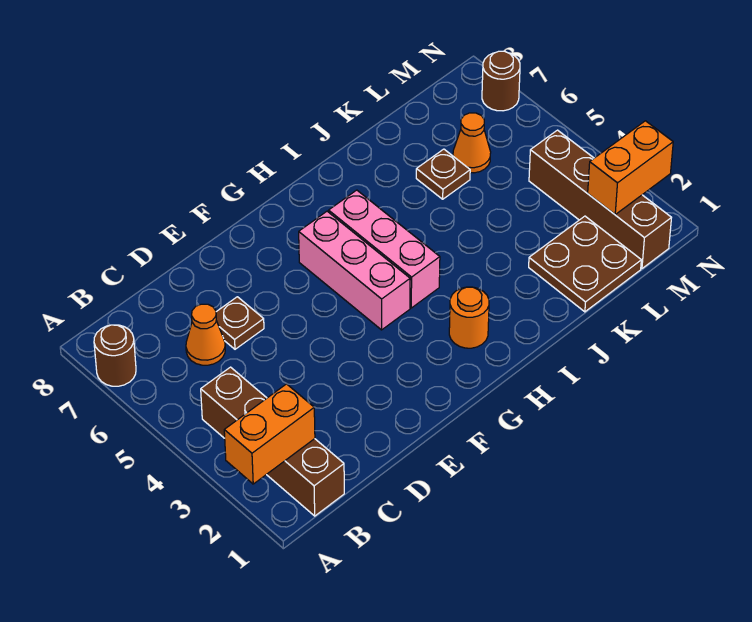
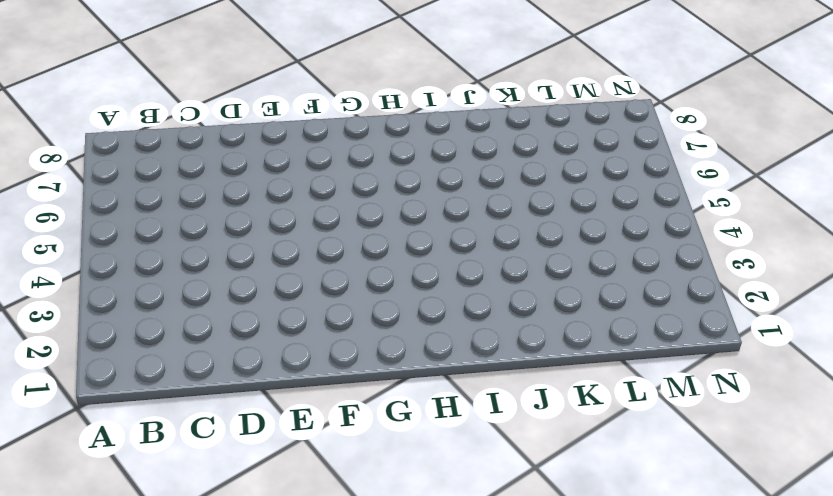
none -> brown 1x1 round brick [94,325,136,386]
none -> brown 1x4 brick [201,367,344,516]
none -> orange 1x1 cone [186,304,225,365]

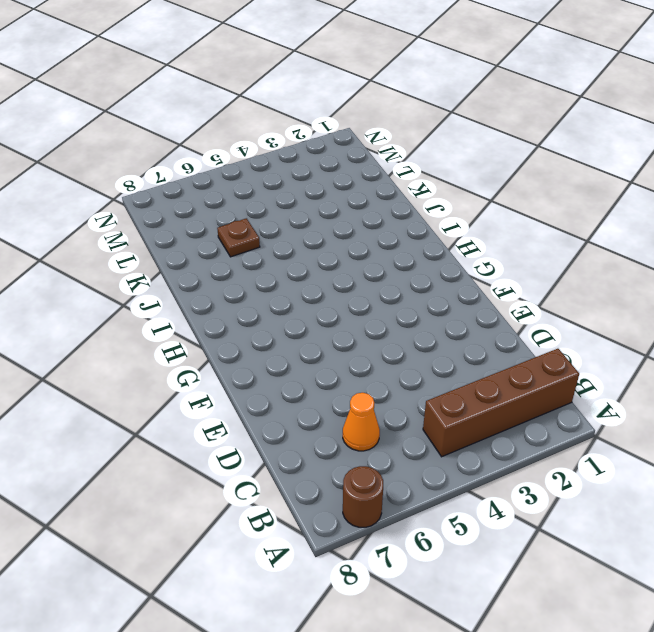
none -> brown 1x1 plate [216,297,264,349]
none -> pink 1x3 brick [299,211,410,330]
none -> orange 1x1 round brick [449,287,489,348]

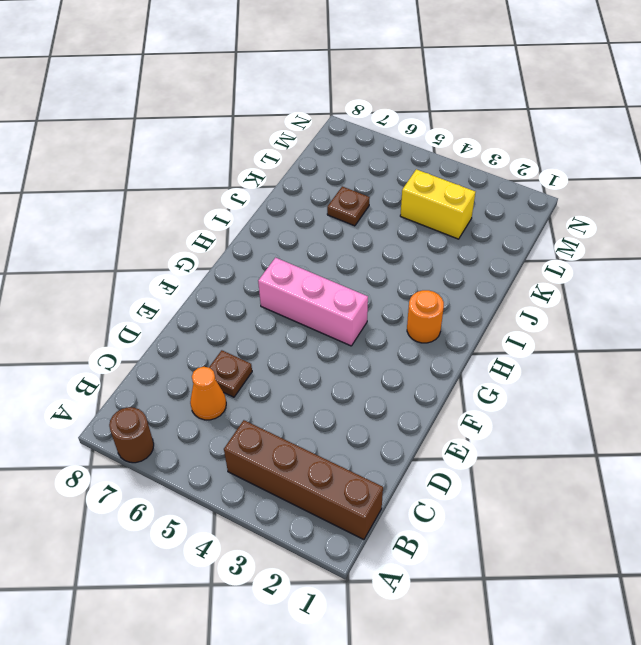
yellow 1x2 brick [400,169,475,239] -> none
none -> pink 1x3 brick [329,190,440,308]
none -> brown 2x2 plate [529,216,641,312]
none -> orange 1x1 cone [453,113,491,173]

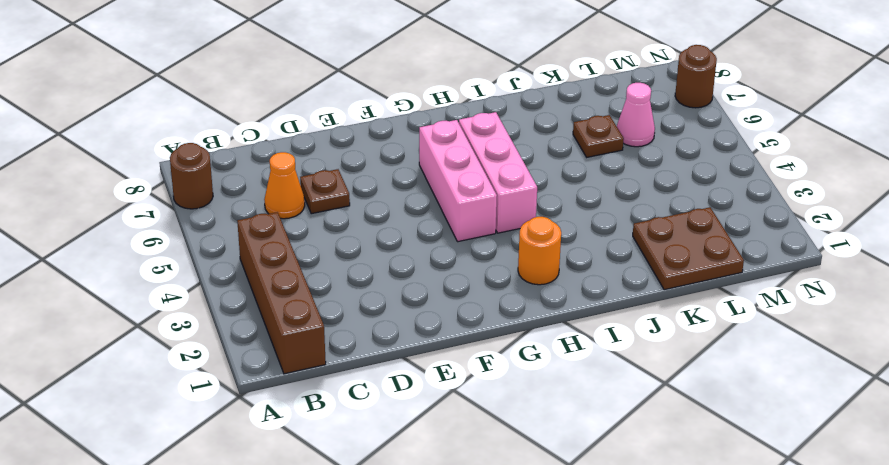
pink 1x1 cone [617,83,655,147] -> orange 1x1 cone [453,113,491,173]
none -> brown 1x4 brick [529,130,671,269]
none -> orange 1x2 brick [224,384,315,484]
none -> orange 1x2 brick [588,121,673,214]

